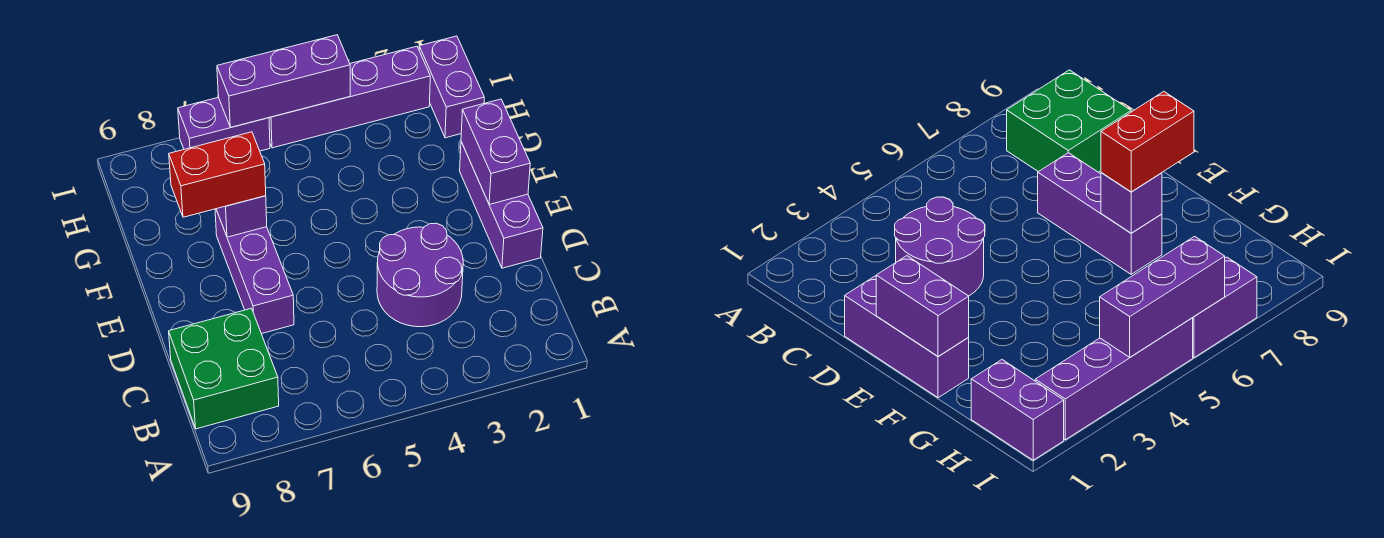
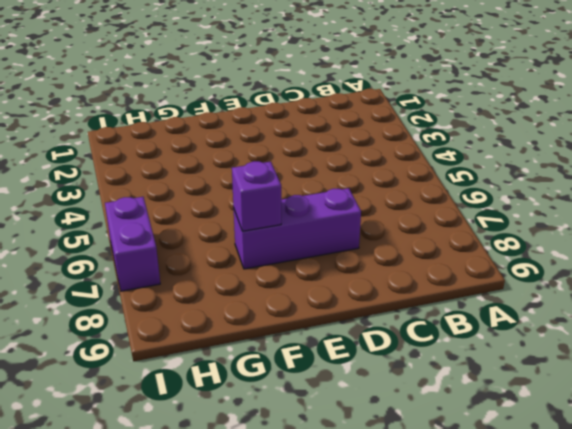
none -> green 2x2 brick [169,308,279,429]
none -> purple 2x2 round brick [377,223,463,327]

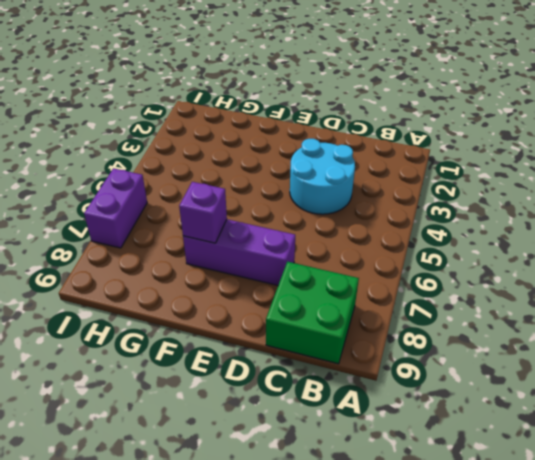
cyan 2x2 round brick [290,139,355,214] -> purple 2x2 round brick [377,223,463,327]
none -> purple 1x3 brick [460,142,543,268]
none -> purple 1x2 brick [419,36,484,138]

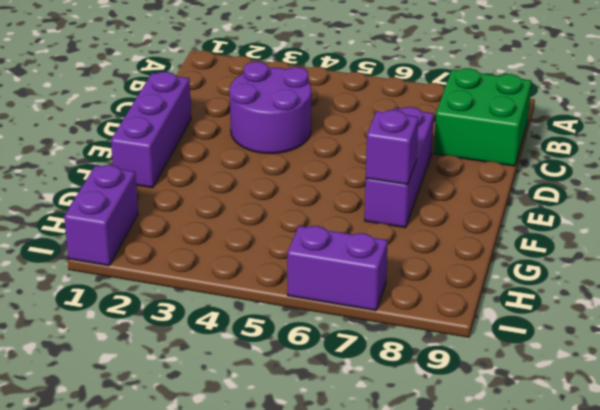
none -> purple 1x4 brick [269,46,430,148]
none -> purple 1x2 brick [461,99,530,204]

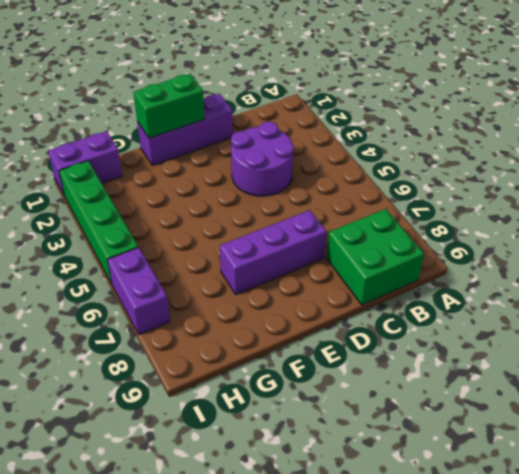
green 1x2 brick [133,74,205,138] -> purple 1x2 brick [461,99,530,204]
green 1x4 brick [59,161,138,284] -> purple 1x4 brick [269,46,430,148]
none -> purple 1x1 brick [216,196,267,237]
none -> purple 1x3 brick [217,35,350,127]

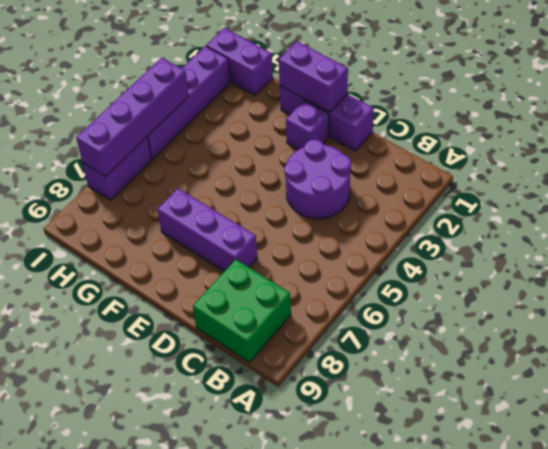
purple 1x1 brick [286,100,329,149] -> purple 1x1 brick moved to [216,196,267,237]
purple 1x4 brick [76,58,189,177] -> purple 1x3 brick [217,35,350,127]
none -> red 1x2 brick [169,132,266,217]

